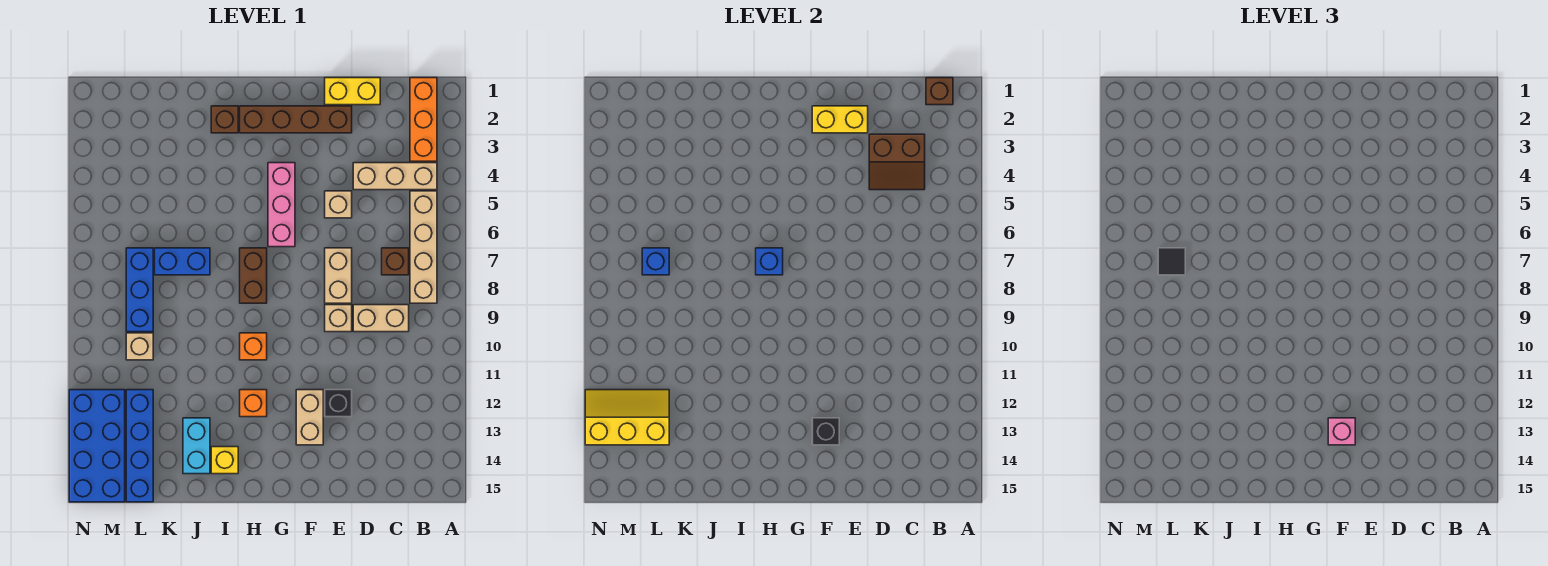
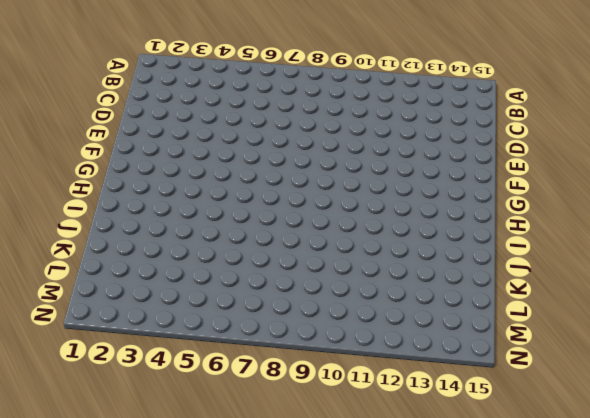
none -> orange 1x3 brick [410,78,437,161]
none -> tan 1x3 brick [353,163,437,190]
none -> tan 1x4 brick [410,191,437,303]
none -> brown 1x1 brick [382,248,409,275]

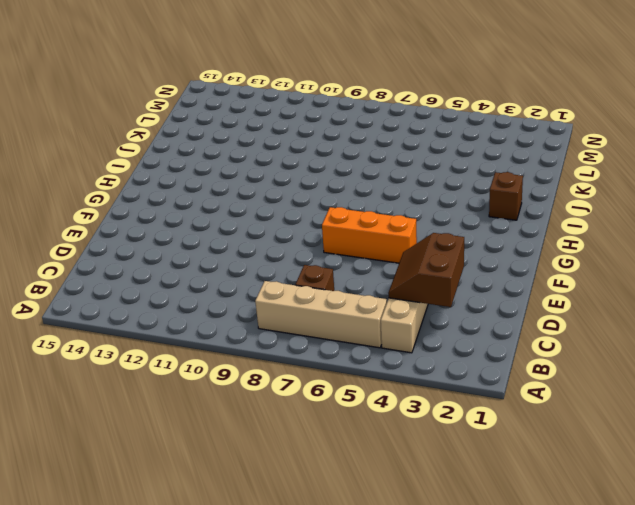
orange 1x3 brick [322,207,417,263] -> orange 1x3 brick moved to [410,78,437,161]
none -> tan 1x2 brick [353,305,409,332]
none -> yellow 1x2 brick [325,78,380,105]
none -> brown 1x4 brick [240,106,352,133]
none -> tan 1x1 brick [325,191,352,218]

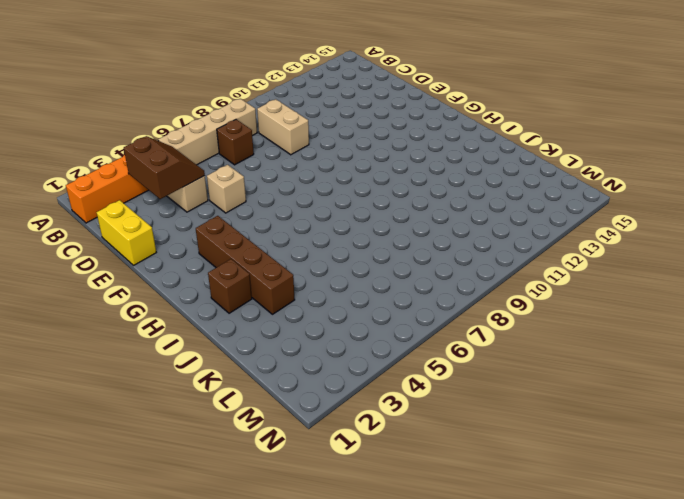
brown 1x4 brick [196,216,295,314] -> brown 1x4 brick moved to [240,106,352,133]
none -> tan 1x2 brick [325,248,352,303]
none -> tan 1x1 brick [325,305,352,332]
none -> black 1x1 brick [325,390,352,417]
none -> tan 1x2 brick [296,390,323,445]

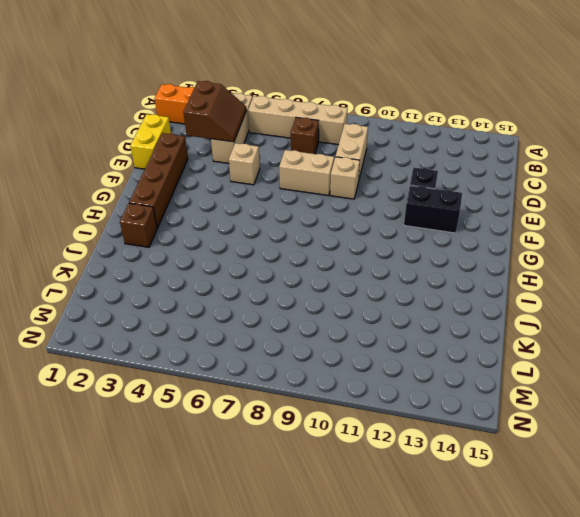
black 1x2 brick [404,185,462,233] -> tan 1x2 brick [296,390,323,445]
none -> pink 1x3 brick [268,163,295,247]
none -> brown 1x2 brick [240,248,267,303]
none -> orange 1x1 brick [240,333,267,360]
none -> orange 1x1 brick [240,390,267,417]

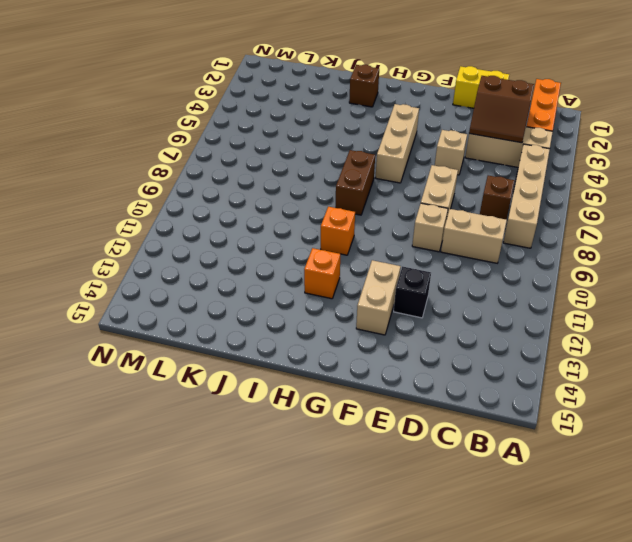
tan 1x3 brick [375,104,419,183] -> pink 1x3 brick [268,163,295,247]
none -> brown 1x4 brick [240,106,352,133]
none -> yellow 1x1 brick [211,447,238,474]
none -> blue 1x2 brick [155,248,210,275]
none -> cyan 1x2 brick [183,418,210,474]

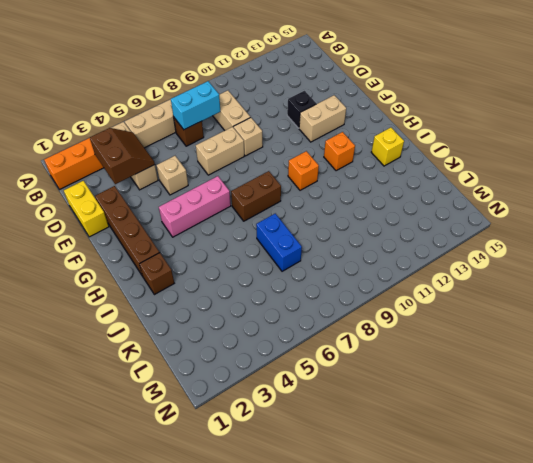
cyan 1x2 brick [171,81,220,130] -> cyan 1x2 brick moved to [183,418,210,474]
none -> blue 1x3 brick [126,248,153,332]
none -> tan 1x1 brick [126,333,153,360]
none -> blue 1x4 brick [126,390,153,502]
none -> blue 2x4 brick [69,390,125,502]

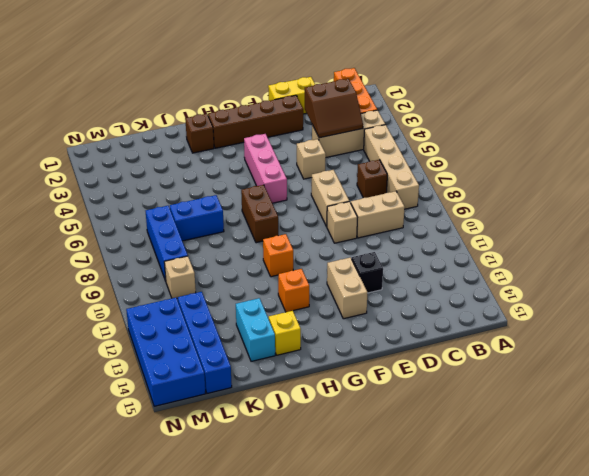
none -> brown 1x1 brick [926,78,953,105]
none -> yellow 1x2 brick [812,106,868,133]
none -> black 1x1 brick [812,418,839,445]
none -> blue 1x1 brick [756,248,783,275]

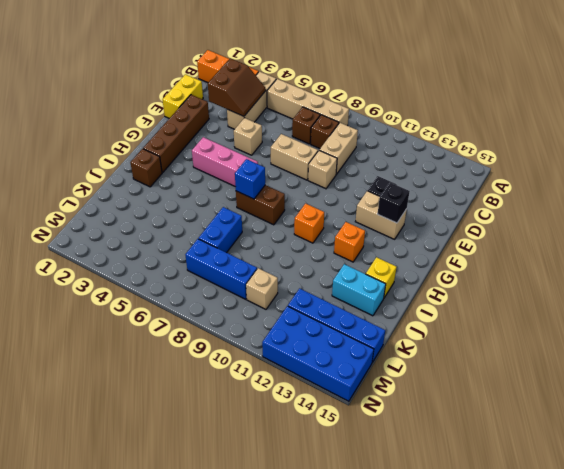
brown 1x1 brick [311,115,339,149] -> brown 1x1 brick moved to [926,78,953,105]
none -> yellow 1x2 brick [812,106,868,133]
none -> blue 1x1 brick [642,248,669,275]
none -> yellow 2x3 slope [585,390,669,445]
none -> pink 1x1 brick [1328,418,1355,445]

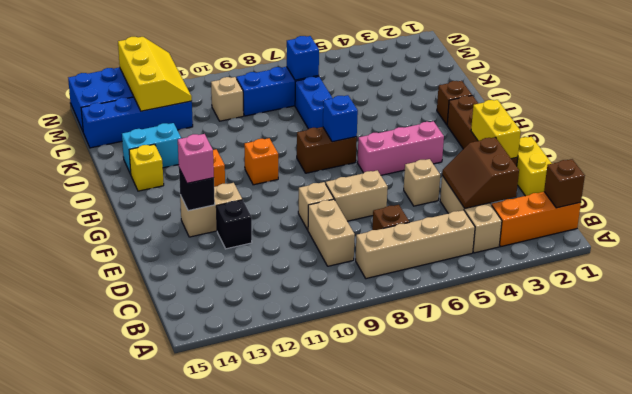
none -> black 1x1 tile [1158,248,1185,275]

